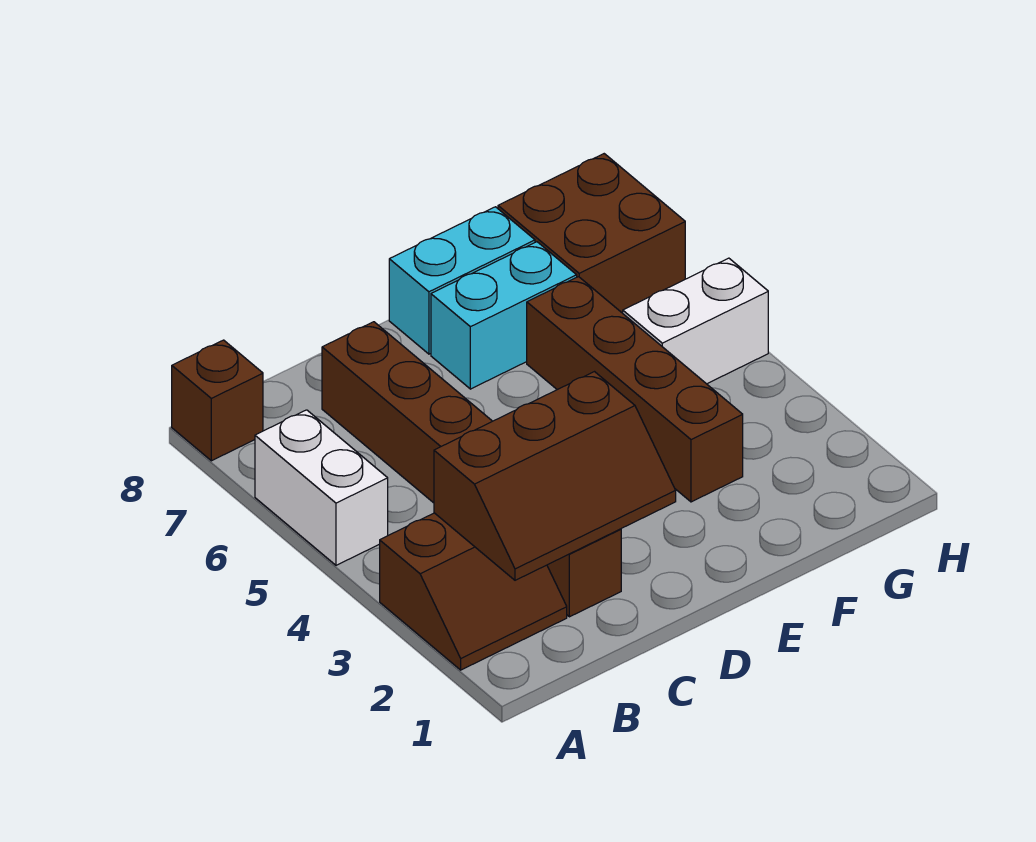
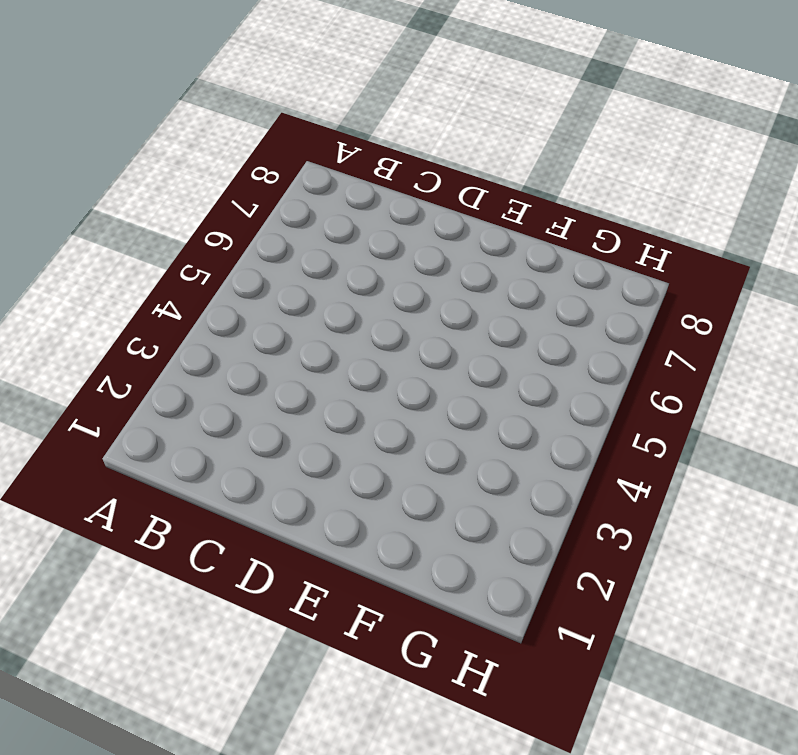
none -> brown 2x2 slope [380,513,567,670]
none -> white 1x2 brick [255,410,388,565]

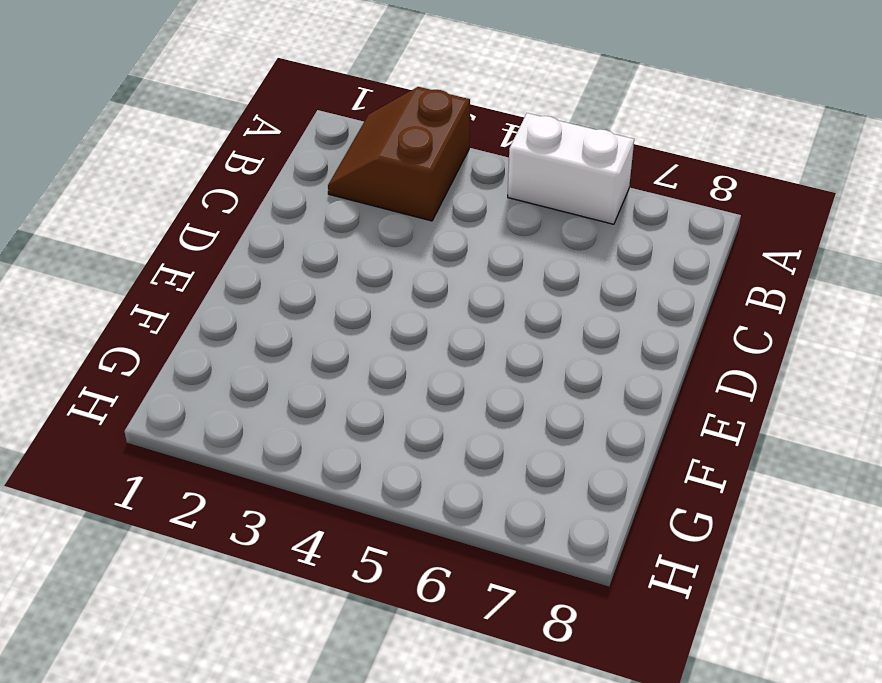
none -> brown 1x1 brick [172,340,263,461]
none -> brown 1x6 brick [322,322,621,617]

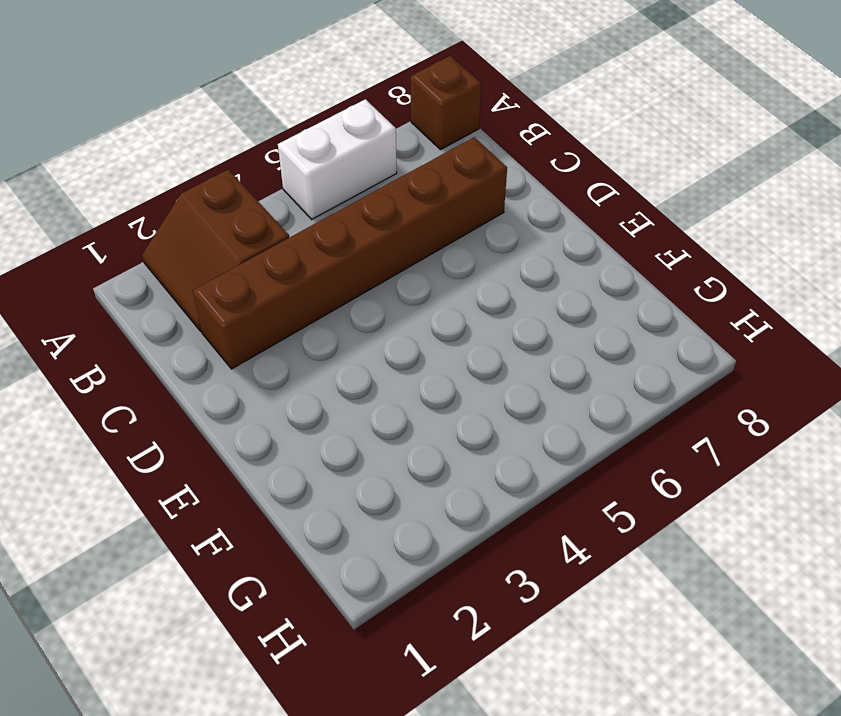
none -> cyan 1x2 brick [431,242,577,389]
none -> cyan 1x2 brick [389,207,535,354]

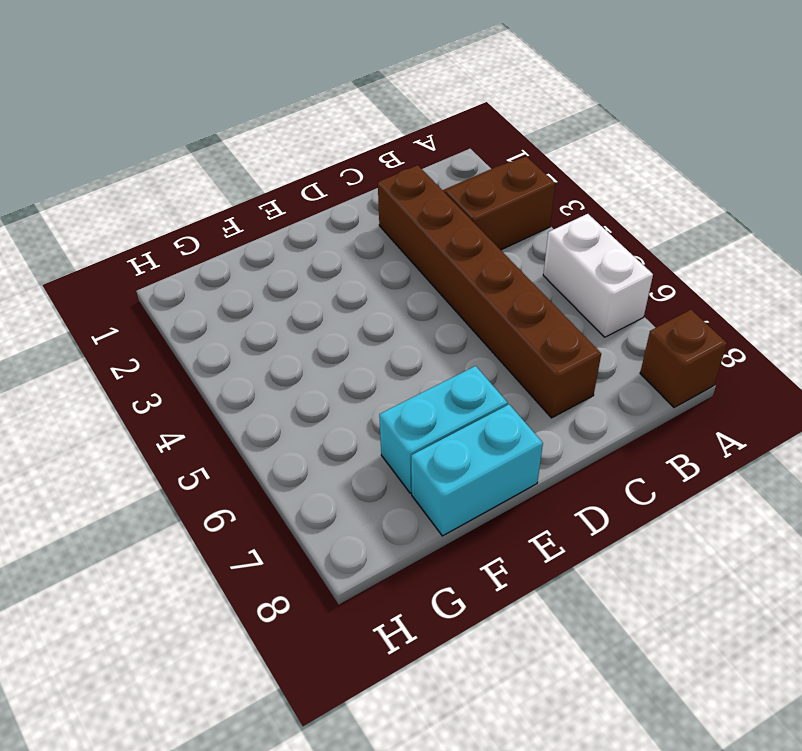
none -> brown 1x4 brick [527,277,743,502]
none -> white 1x2 brick [623,258,768,384]

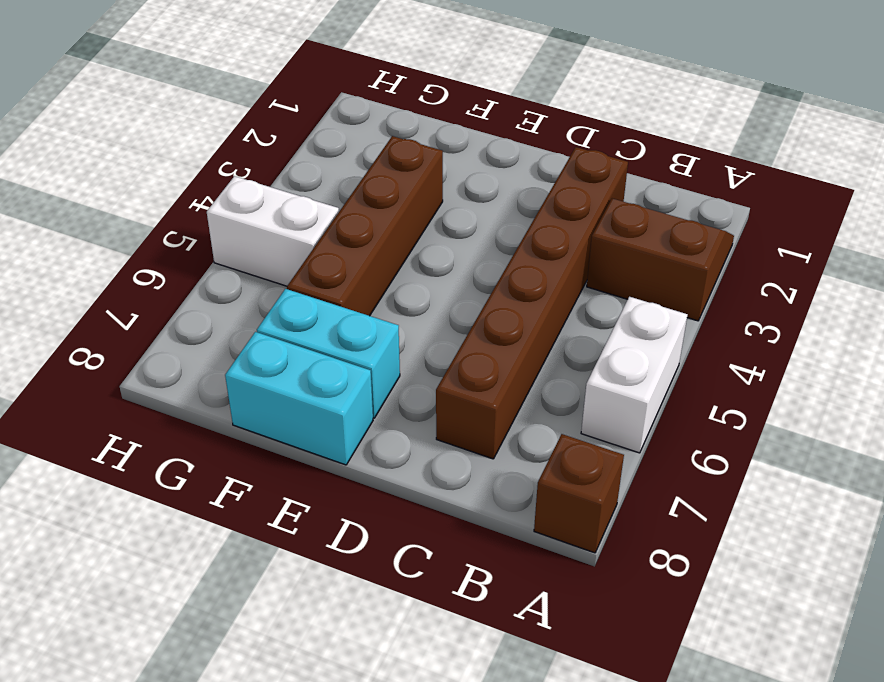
none -> brown 2x2 brick [498,154,685,313]
none -> brown 2x3 slope [434,372,676,580]

